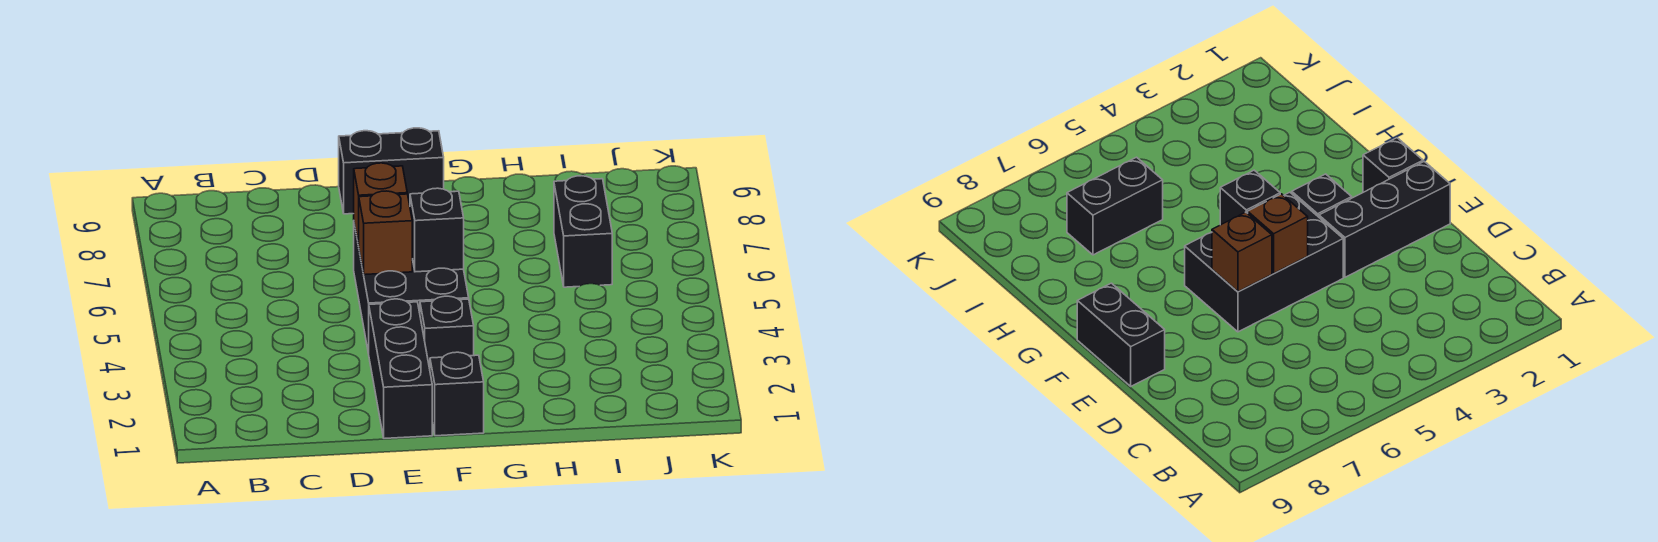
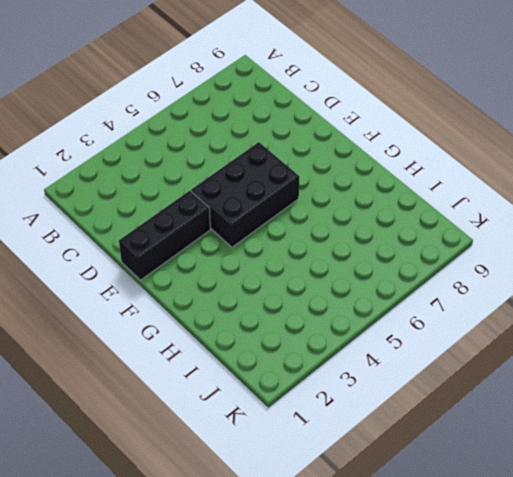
none -> black 1x2 brick [339,128,444,214]
none -> black 1x1 brick [430,352,484,436]

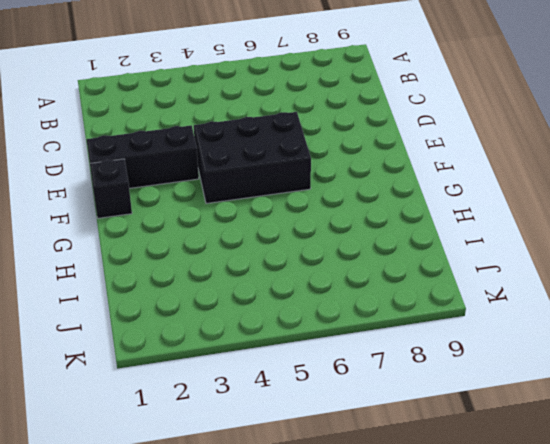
none -> black 1x2 brick [339,128,444,214]
none -> black 1x1 brick [420,296,474,369]

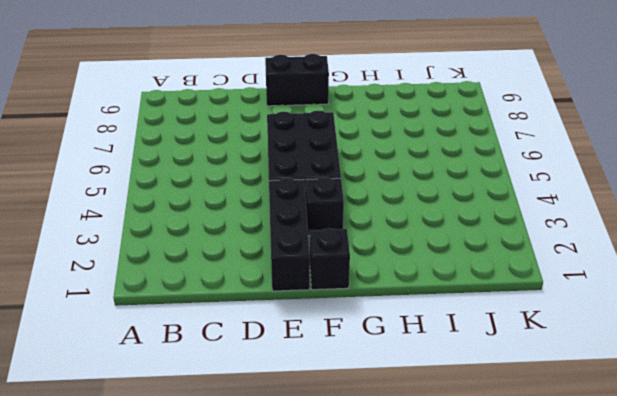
none -> black 1x2 brick [554,176,612,287]
none -> brown 1x1 brick [359,191,412,275]

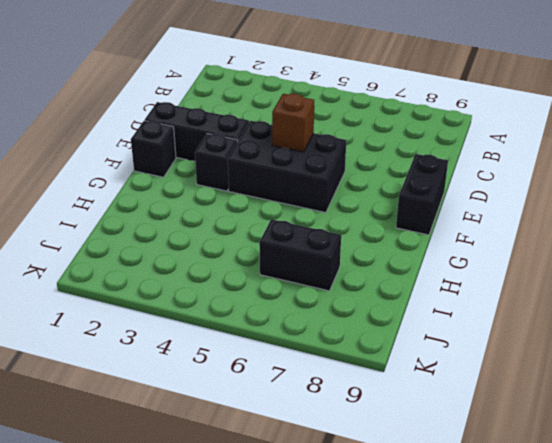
none -> brown 1x1 brick [354,163,407,246]
none -> black 1x1 brick [410,188,464,272]

